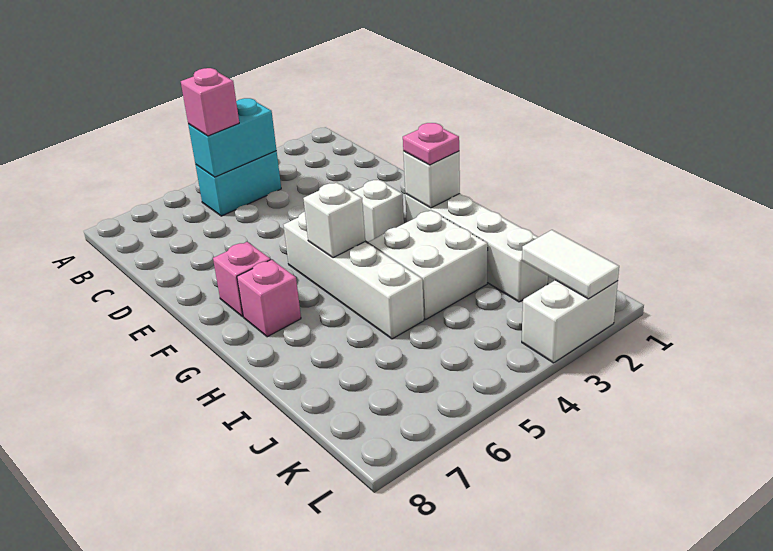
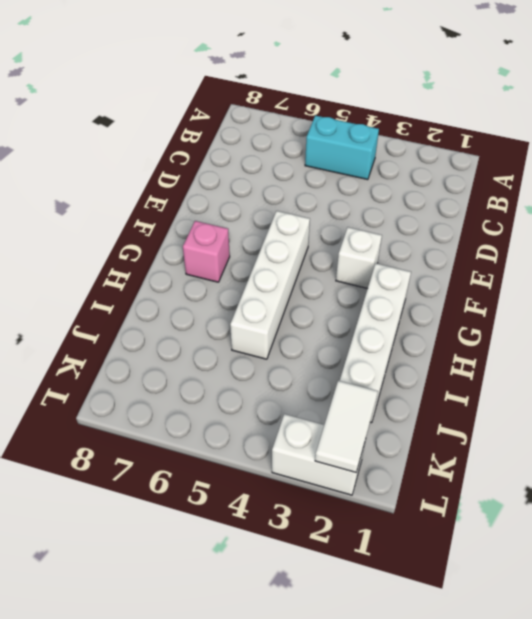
none -> pink 1x1 brick [213,242,271,317]
none -> white 2x2 brick [368,210,488,320]
none -> cyan 1x2 brick [188,98,277,177]

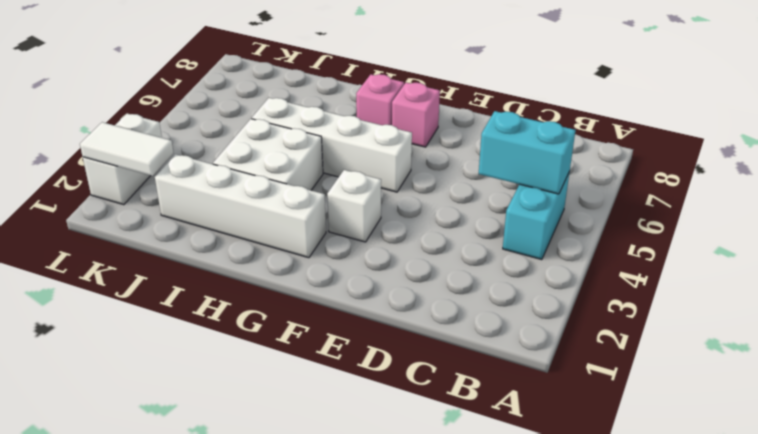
cyan 1x2 brick [479,111,575,194] -> cyan 1x2 brick turned to [188,98,277,177]
none -> white 1x1 brick [403,151,460,208]
none -> white 1x1 brick [303,183,365,258]
none -> pink 1x1 brick [181,68,239,136]

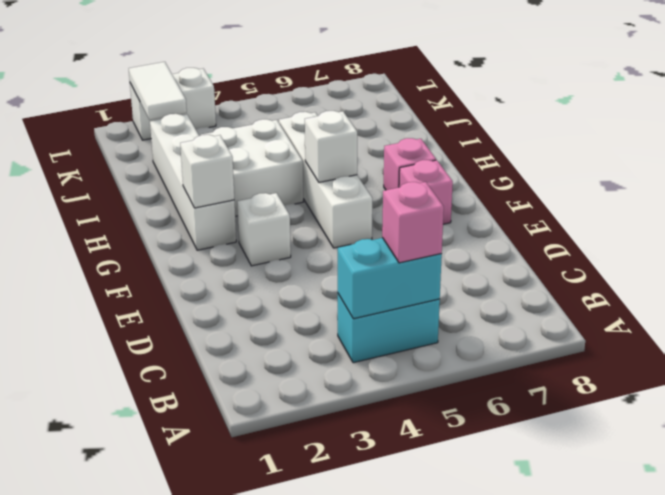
none -> pink 1x1 plate [403,123,459,165]

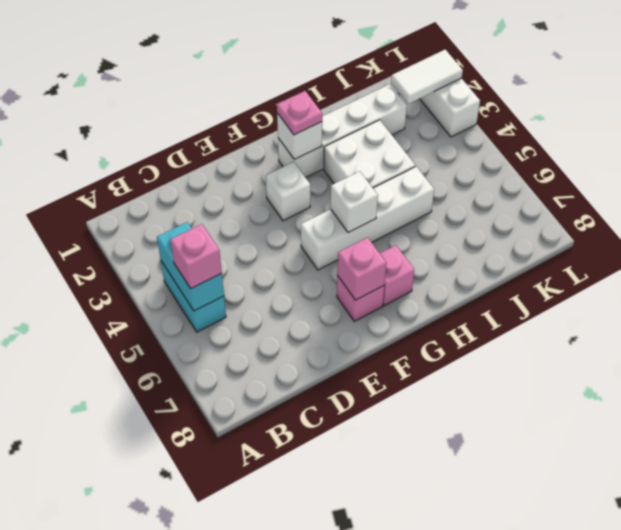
pink 1x1 brick [337,238,386,300] -> none

